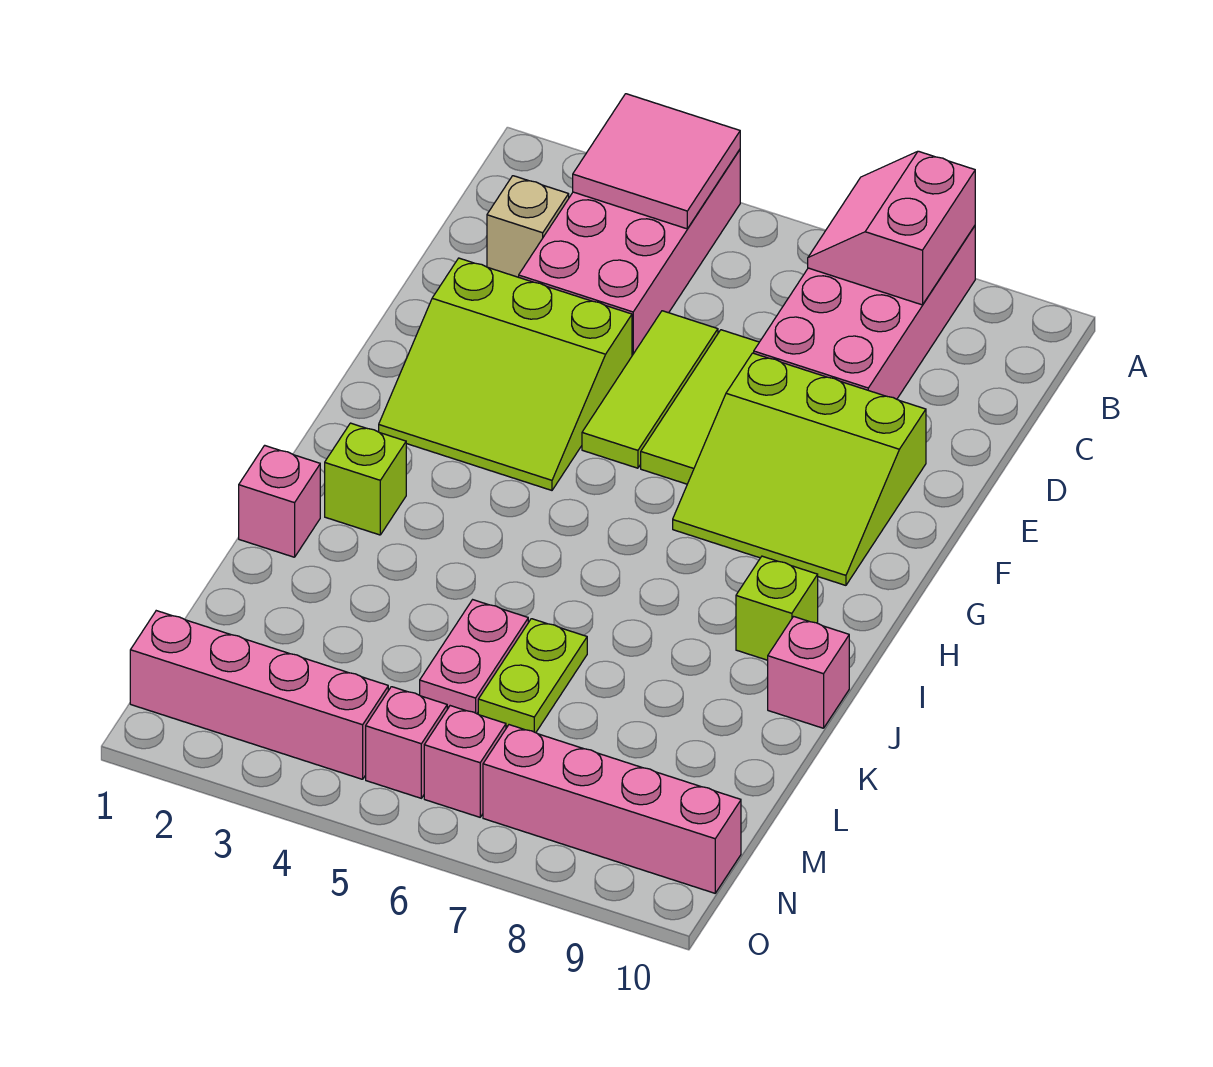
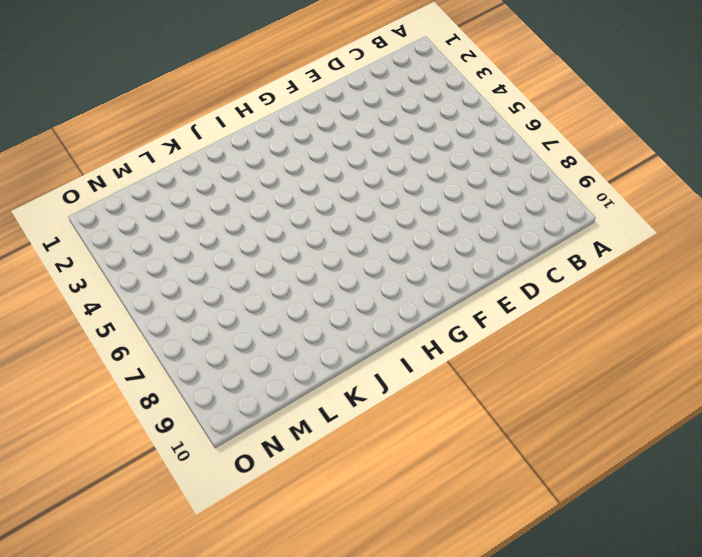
none -> pink 2x4 brick [519,150,740,355]
none -> pink 2x4 brick [754,226,975,399]
none -> tan 1x1 brick [487,176,569,277]

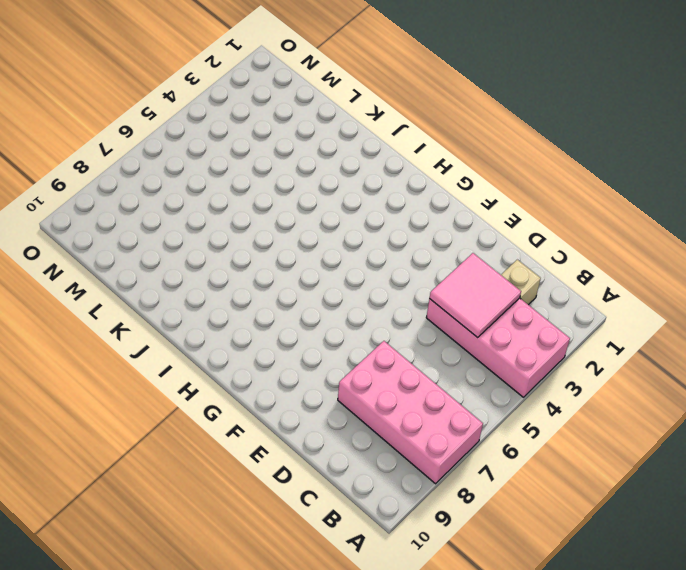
pink 2x2 tile [429,253,521,338] -> pink 2x2 tile moved to [573,94,740,229]
none -> lime 1x3 tile [582,311,718,468]
none -> lime 1x3 tile [641,330,759,484]
none -> lime 3x3 slope [379,258,632,490]

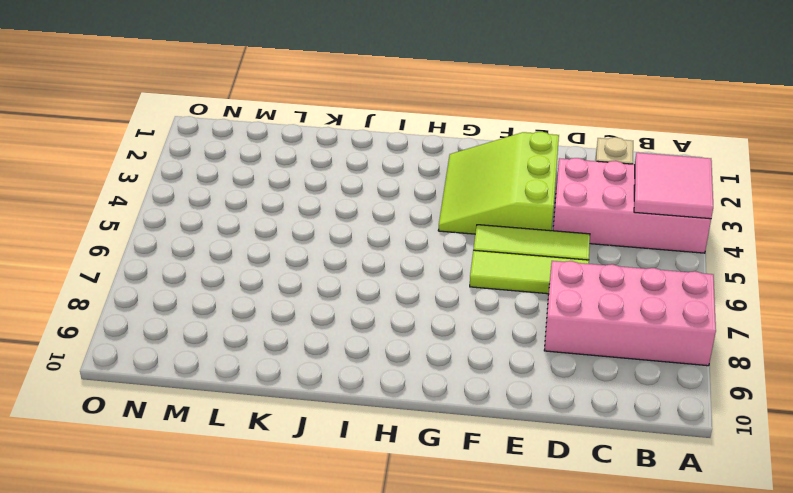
none -> lime 3x3 slope [673,353,926,585]
none -> lime 1x1 brick [325,423,406,535]
none -> lime 1x1 brick [736,556,818,660]

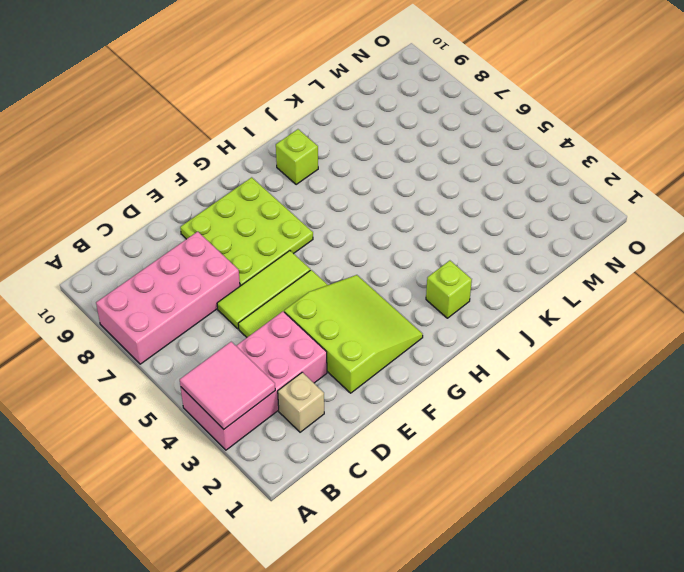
lime 3x3 plate [180,177,313,286] -> lime 3x3 slope [673,353,926,585]
none -> pink 1x1 brick [239,445,320,557]
none -> pink 1x1 brick [768,617,849,728]
none -> pink 1x2 plate [420,600,528,714]

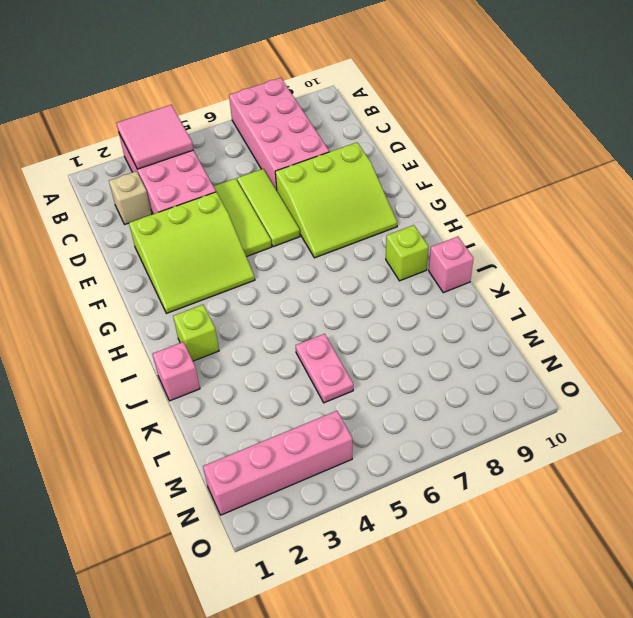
none -> lime 1x2 plate [478,619,587,733]
none -> pink 1x1 brick [366,687,447,798]
none -> pink 1x1 brick [424,706,506,817]

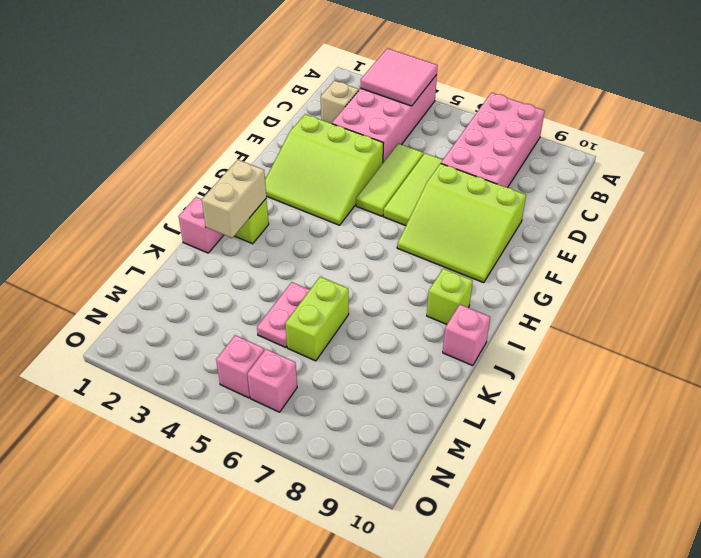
tan 1x2 brick [202,160,266,238] -> none
lime 1x2 brick [285,277,349,361] -> lime 1x2 plate [478,619,587,733]
none -> pink 1x4 brick [130,611,388,779]
none -> pink 1x4 brick [483,725,741,893]
none -> pink 2x2 slope [808,151,975,305]

